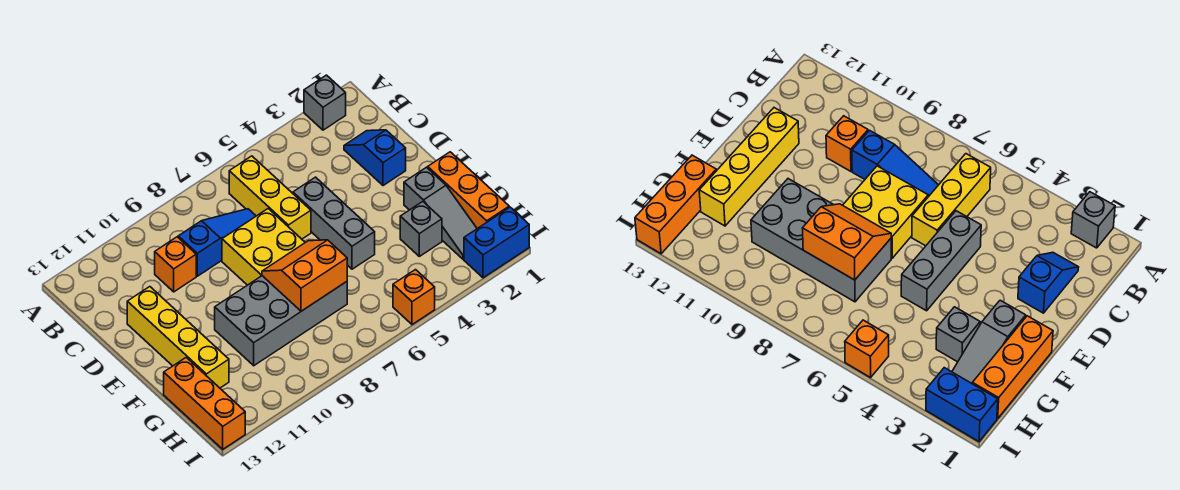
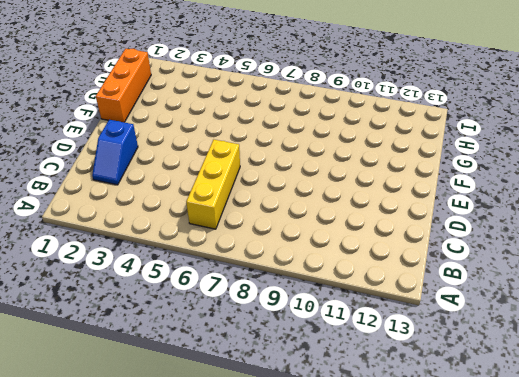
none -> grey 1x1 brick [304,75,346,130]
none -> blue 1x3 slope [178,209,256,276]
none -> orange 1x1 brick [155,237,196,292]

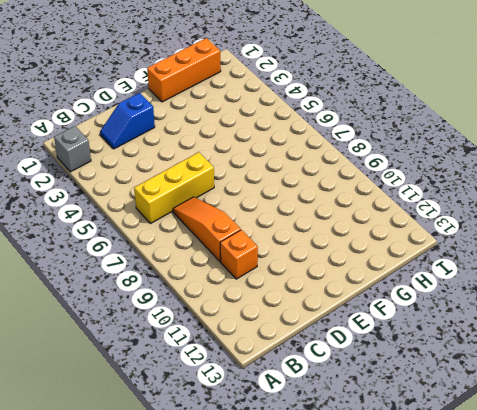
orange 1x3 slope [173,197,241,261] -> blue 1x3 slope [178,209,256,276]
none -> grey 1x3 brick [293,177,375,269]
none -> yellow 2x2 brick [222,209,305,285]
none -> yellow 1x4 brick [127,287,229,388]

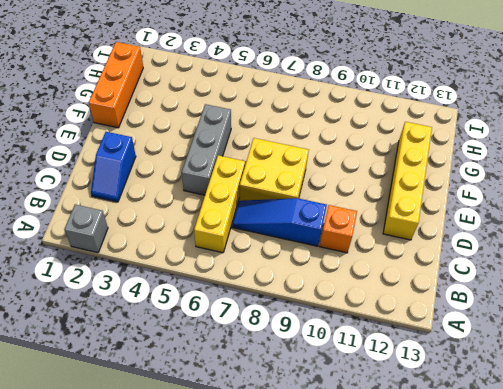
none -> grey 1x3 slope [404,167,477,259]
none -> grey 2x4 brick [215,276,347,366]
none -> grey 1x1 brick [400,202,442,256]

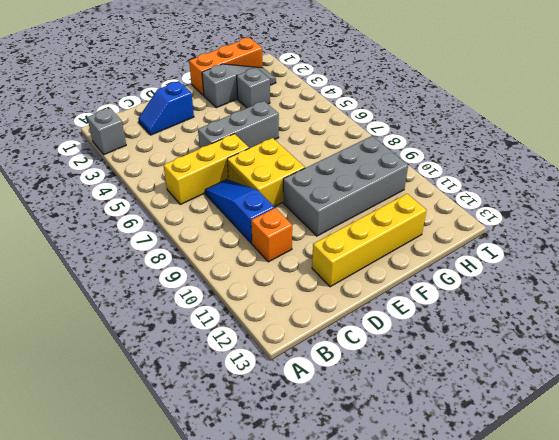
grey 2x4 brick [283,136,408,236] -> grey 2x4 brick turned to [215,276,347,366]
none -> orange 1x3 brick [164,357,245,449]
none -> blue 1x2 brick [464,207,529,278]
none -> orange 1x1 brick [393,270,435,325]

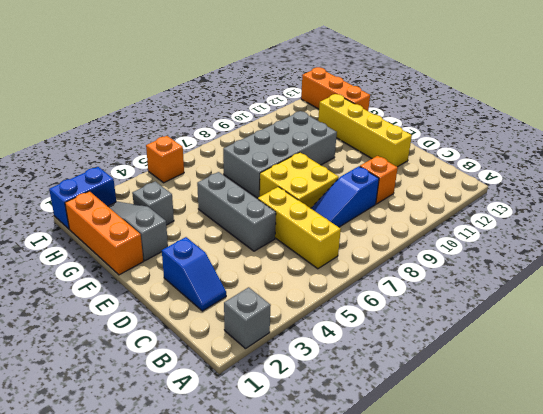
none -> orange 2x2 slope [262,240,347,311]

